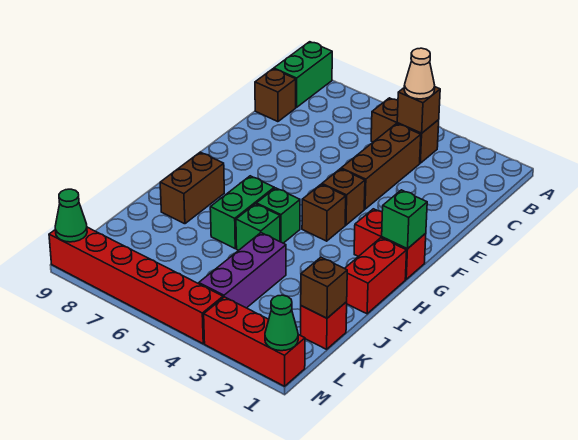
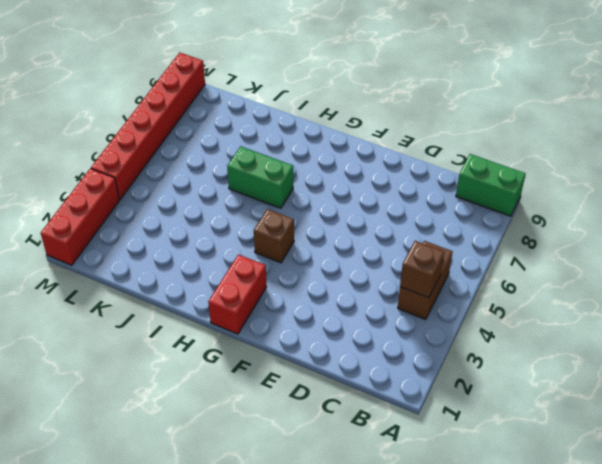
none -> brown 1x3 brick [341,124,421,209]
none -> brown 1x1 brick [255,69,296,122]
none -> brown 1x1 brick [322,169,365,225]

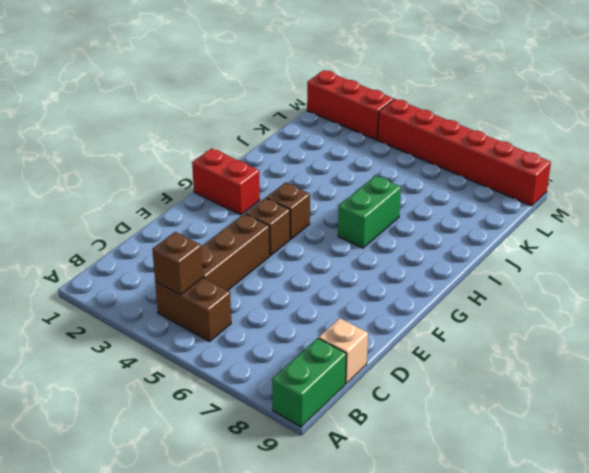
tan 1x1 brick [319,318,368,384] -> brown 1x1 brick [255,69,296,122]
none -> red 1x2 brick [345,238,407,314]
none -> green 1x1 brick [256,188,300,243]
none -> brown 1x2 brick [160,152,224,224]

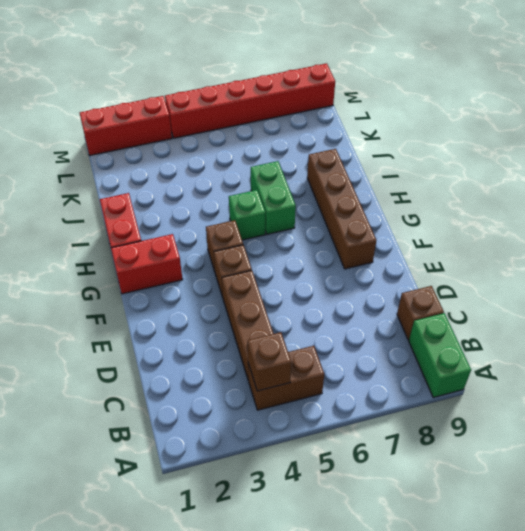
brown 1x4 brick [307,149,376,269] -> brown 1x2 brick [160,152,224,224]
none -> green 1x1 brick [236,204,280,250]
none -> purple 1x3 brick [199,233,286,308]
none -> red 1x1 brick [301,302,347,349]

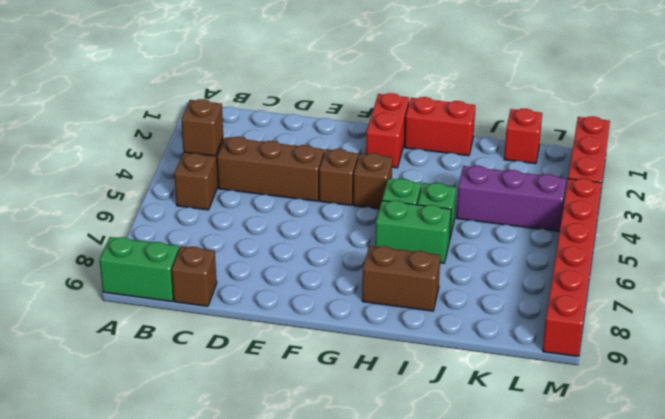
none -> green 1x1 brick [382,190,427,249]
none -> brown 1x1 brick [301,257,347,318]
none -> green 1x1 cone [265,295,298,351]

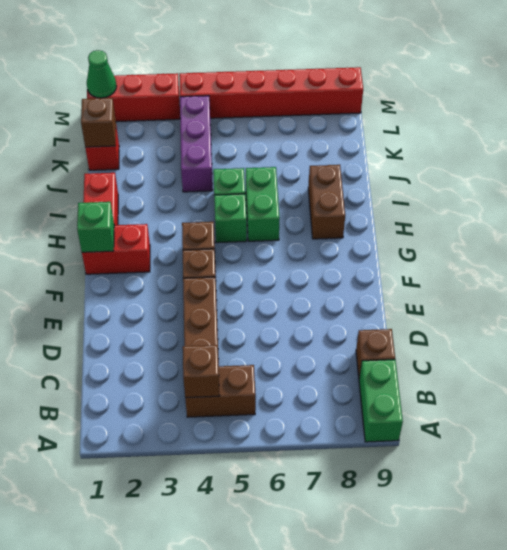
none -> green 1x1 cone [55,189,87,242]
none -> tan 1x1 cone [404,48,435,99]

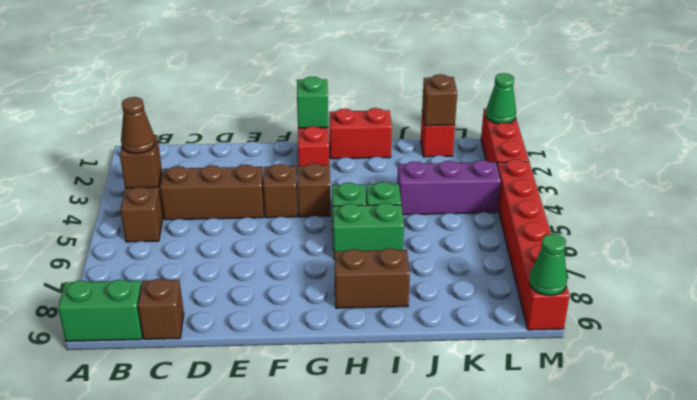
brown 1x1 cone [121,97,155,154] -> tan 1x1 cone [404,48,435,99]

